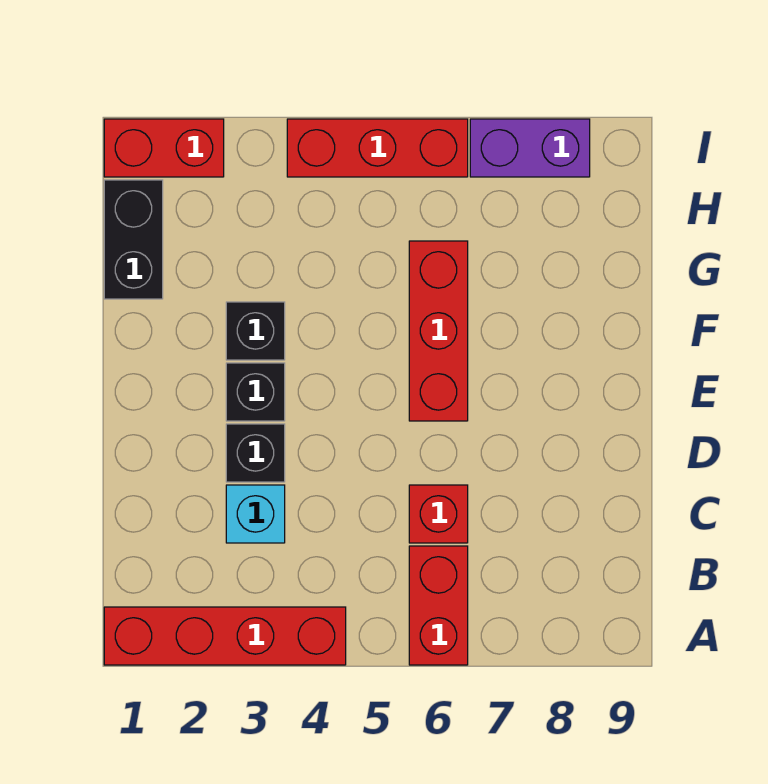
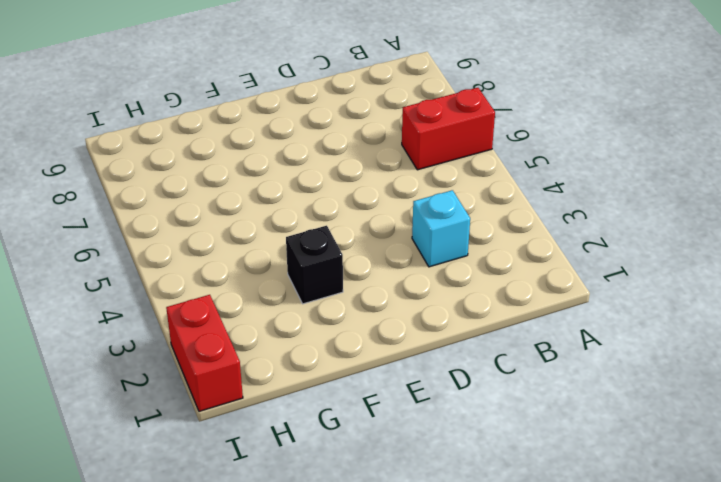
none -> red 1x4 brick [104,607,346,665]
none -> red 1x1 brick [409,485,468,543]
none -> black 1x1 brick [226,424,285,482]

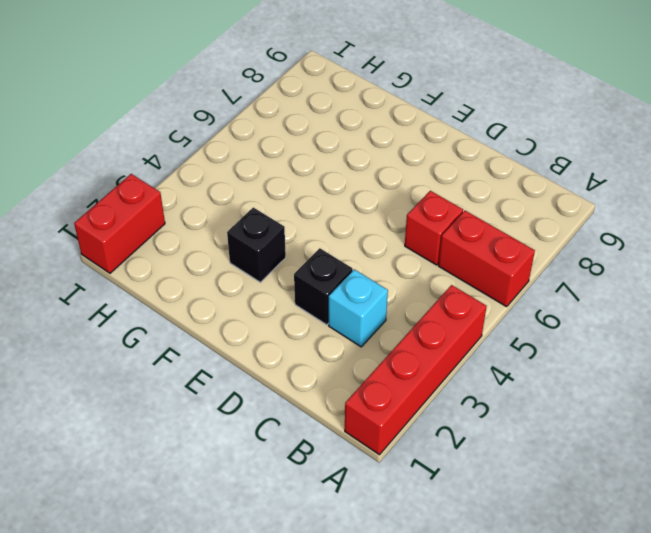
none -> black 1x1 brick [226,363,285,421]
none -> red 1x3 brick [409,241,468,421]
none -> black 1x2 brick [104,180,163,299]

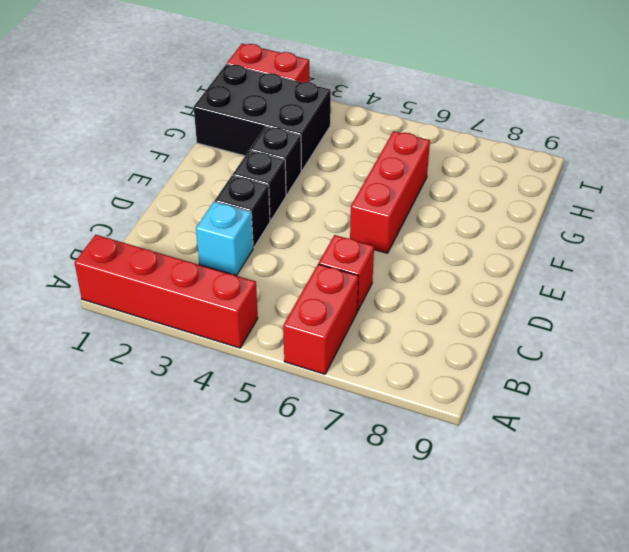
black 2x3 brick [194,64,331,171] -> black 1x2 brick [104,180,163,299]
none -> red 1x3 brick [287,119,468,177]
none -> purple 1x2 brick [470,119,590,177]

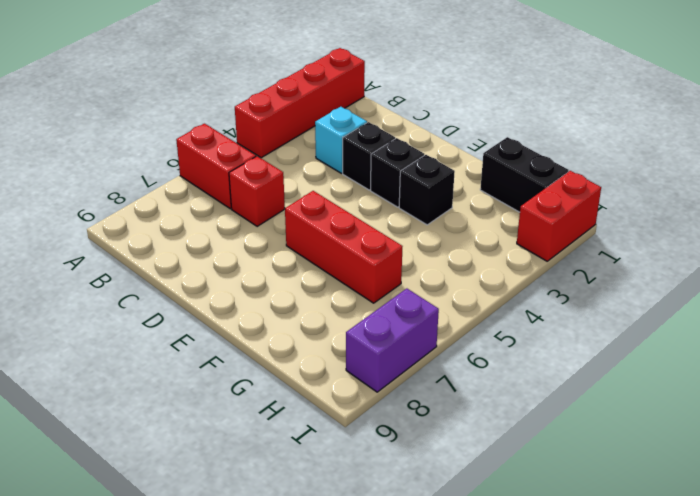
none -> red 1x3 brick [287,119,468,177]

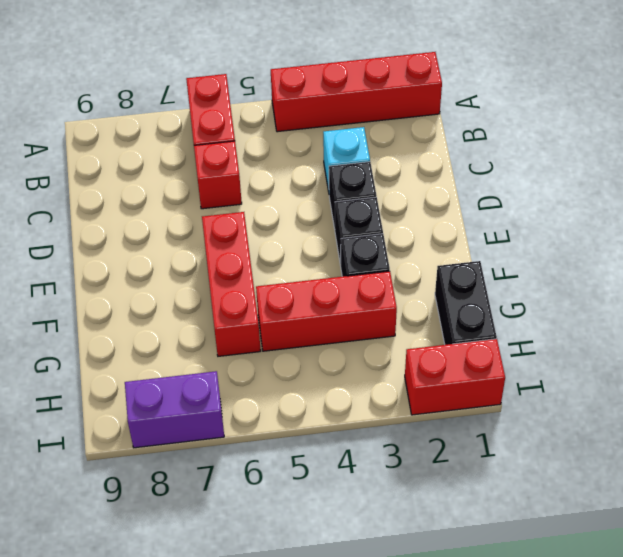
red 1x3 brick [256,271,397,351] -> red 1x3 brick moved to [287,119,468,177]

